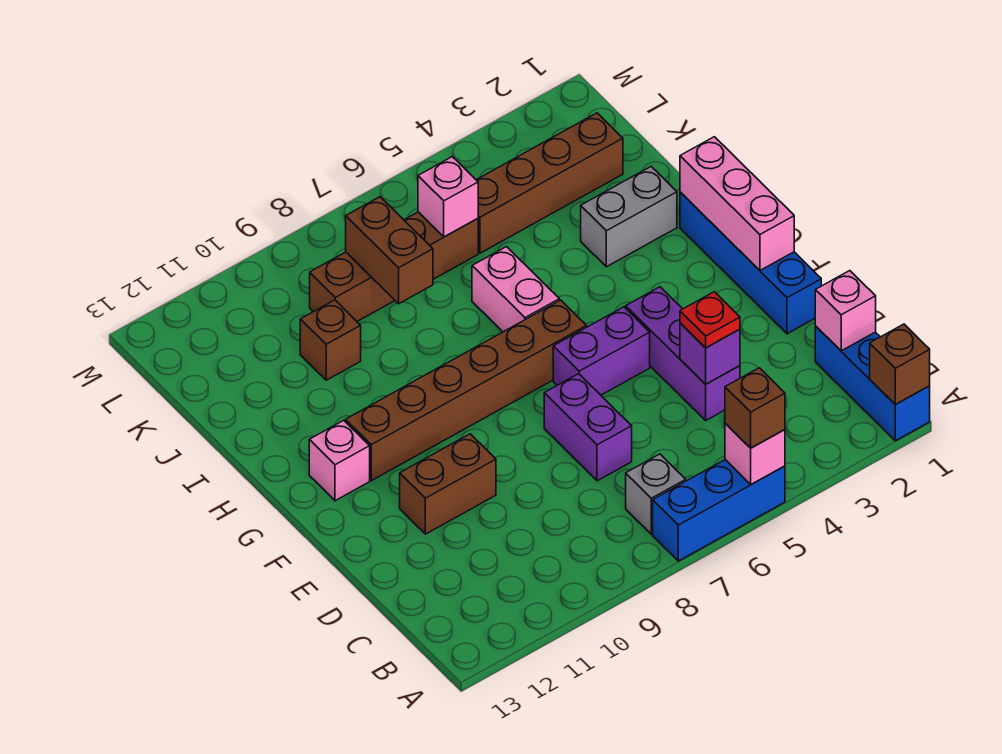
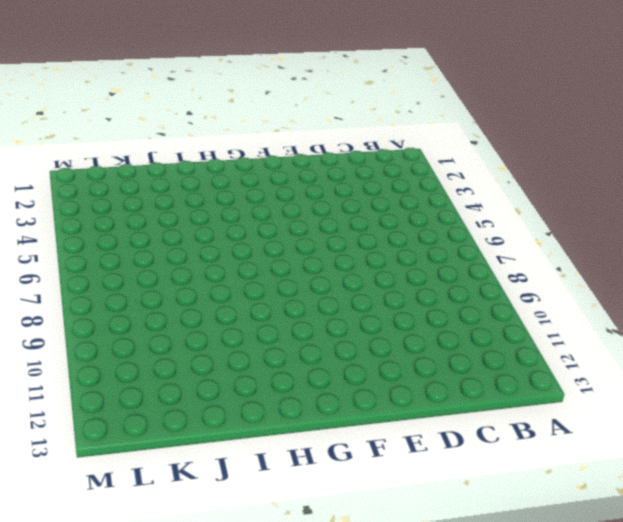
none -> blue 1x3 brick [815,326,930,441]
none -> blue 1x3 brick [653,460,785,561]
none -> grey 1x1 brick [626,454,686,534]

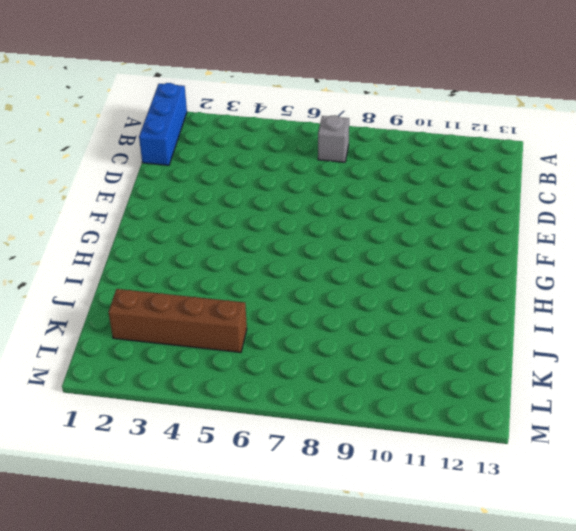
none -> blue 1x3 brick [653,460,785,561]
none -> purple 1x3 brick [626,287,740,420]
none -> purple 1x2 brick [544,374,632,481]

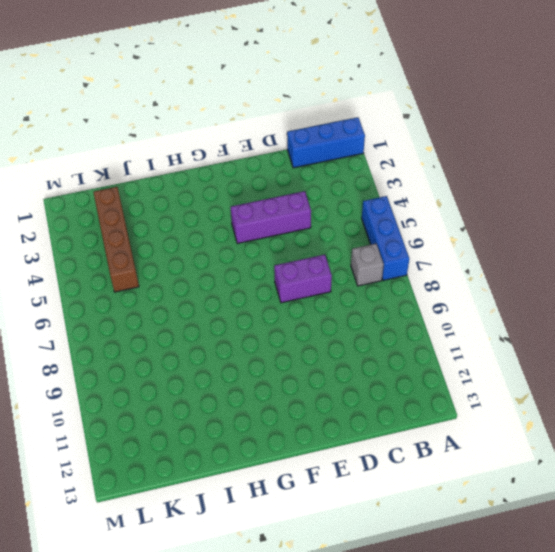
none -> blue 1x4 brick [680,192,821,334]
none -> brown 1x2 brick [400,434,496,534]
none -> purple 1x2 brick [553,307,650,395]

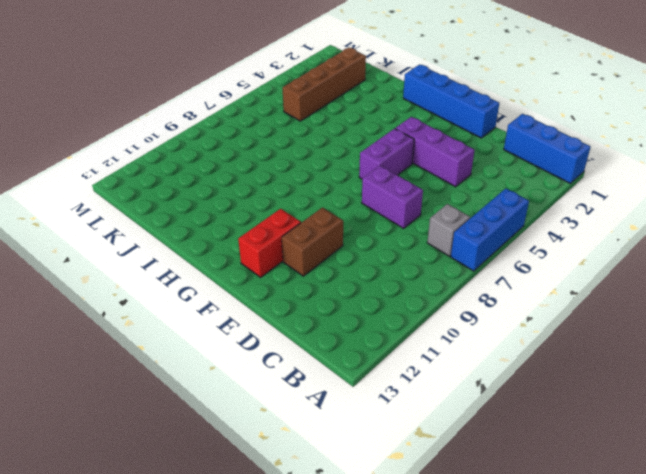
red 1x2 brick [238,209,301,277] -> none
none -> brown 1x6 brick [346,300,587,481]
none -> pink 1x1 brick [309,420,370,501]
none -> pink 1x2 brick [472,247,559,332]

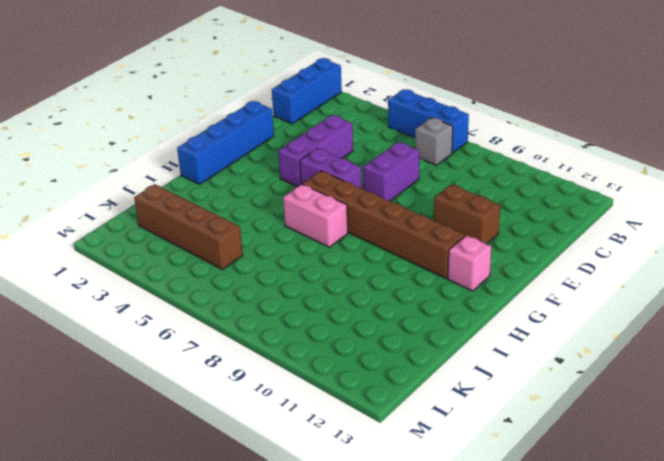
pink 1x2 brick [283,184,348,247] -> pink 1x2 brick turned to [472,247,559,332]
none -> grey 1x2 brick [581,167,677,267]
none -> brown 1x1 brick [300,300,361,380]
none -> brown 1x4 brick [310,212,478,321]

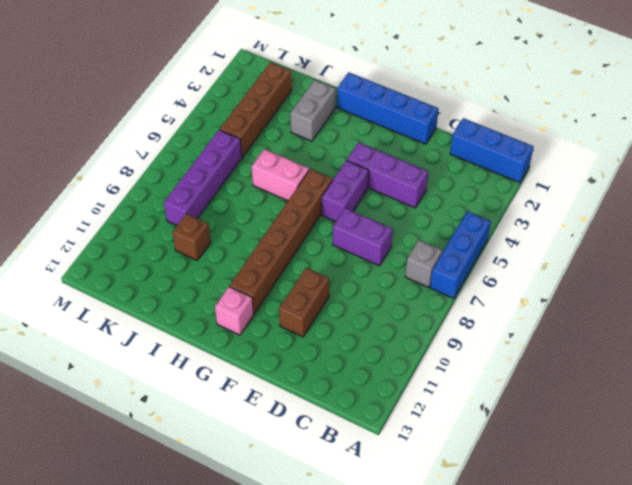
purple 1x4 brick [164,130,242,225] -> brown 1x4 brick [310,212,478,321]
none -> brown 1x1 brick [870,324,930,404]
none -> pink 1x1 brick [725,423,785,484]
none -> pink 1x1 brick [815,271,876,351]

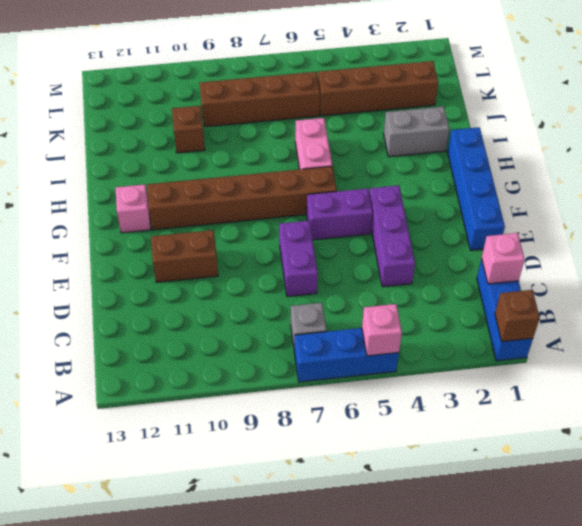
none -> purple 1x1 brick [680,323,740,384]
none -> pink 1x3 brick [680,137,794,270]
none -> brown 1x2 brick [346,197,433,304]

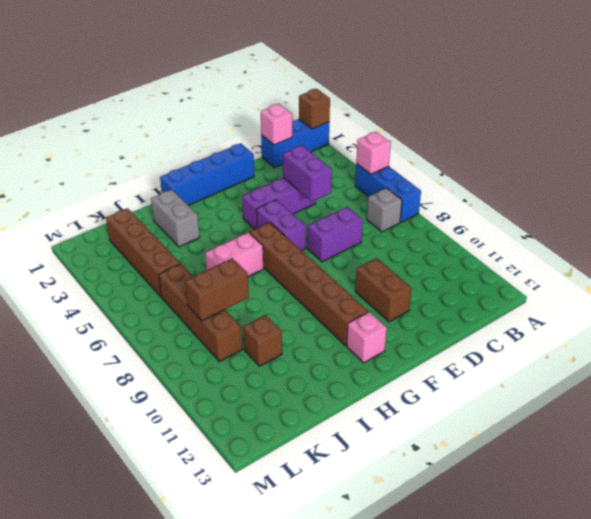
purple 1x2 brick [283,146,332,202] -> purple 1x1 brick [680,323,740,384]
none -> pink 1x3 brick [680,137,794,270]
none -> pink 1x1 brick [418,157,478,237]
none -> brown 1x1 brick [725,368,785,448]

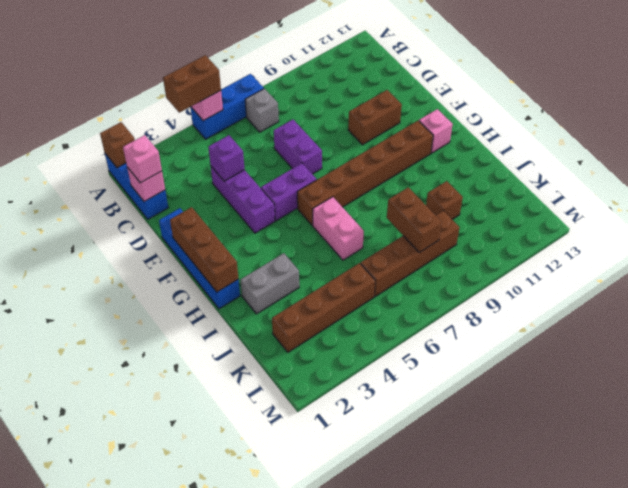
brown 1x2 brick [163,55,221,113] -> brown 1x1 brick [725,368,785,448]
pink 1x1 brick [123,135,162,183] -> pink 1x1 brick moved to [418,157,478,237]
brown 1x3 brick [170,207,238,292] -> pink 1x3 brick [680,137,794,270]
none -> red 1x1 plate [680,292,740,348]

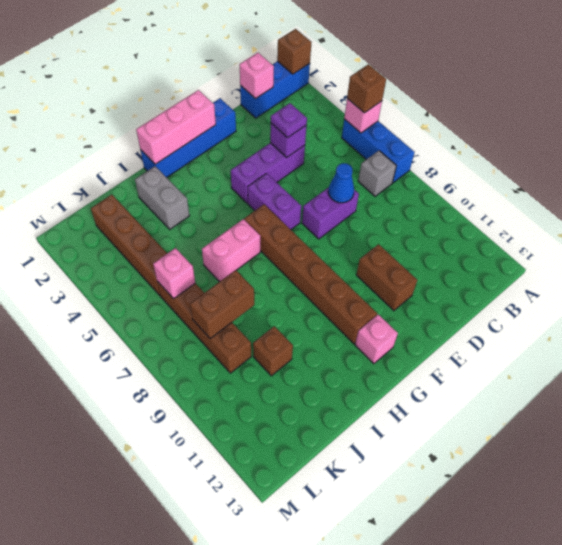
purple 1x1 plate [271,103,307,138] -> red 1x1 plate [680,292,740,348]
blue 1x1 cone [328,163,354,203] -> none

